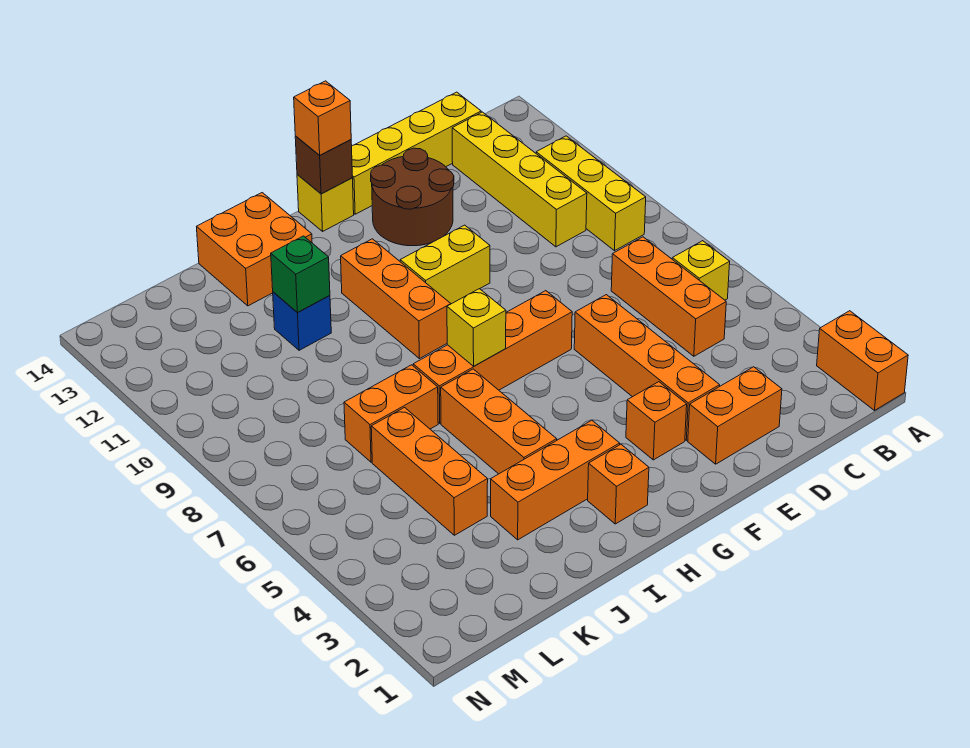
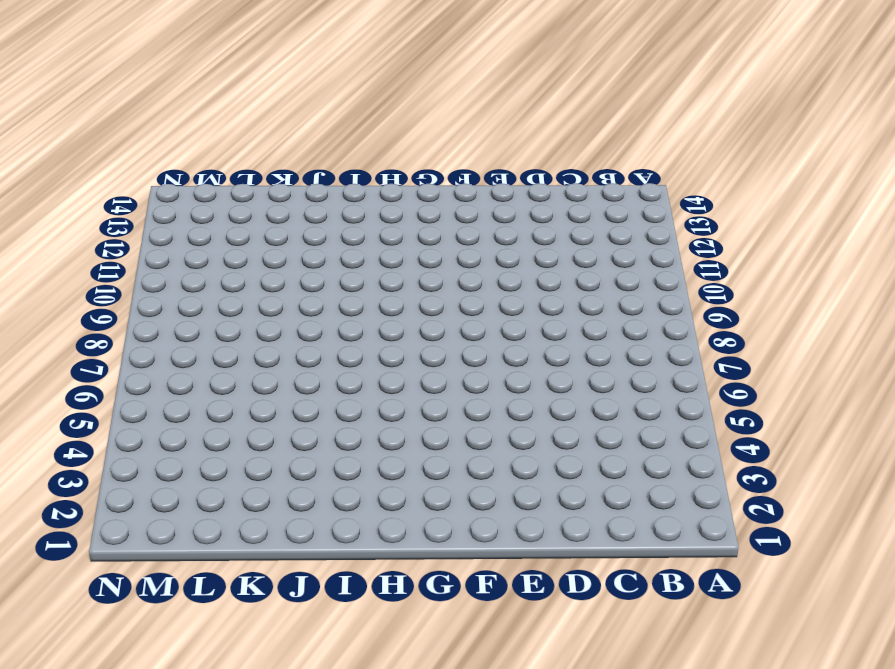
none -> orange 1x2 brick [817,311,908,410]
none -> yellow 1x1 brick [672,241,730,300]
none -> yellow 1x3 brick [536,136,646,251]

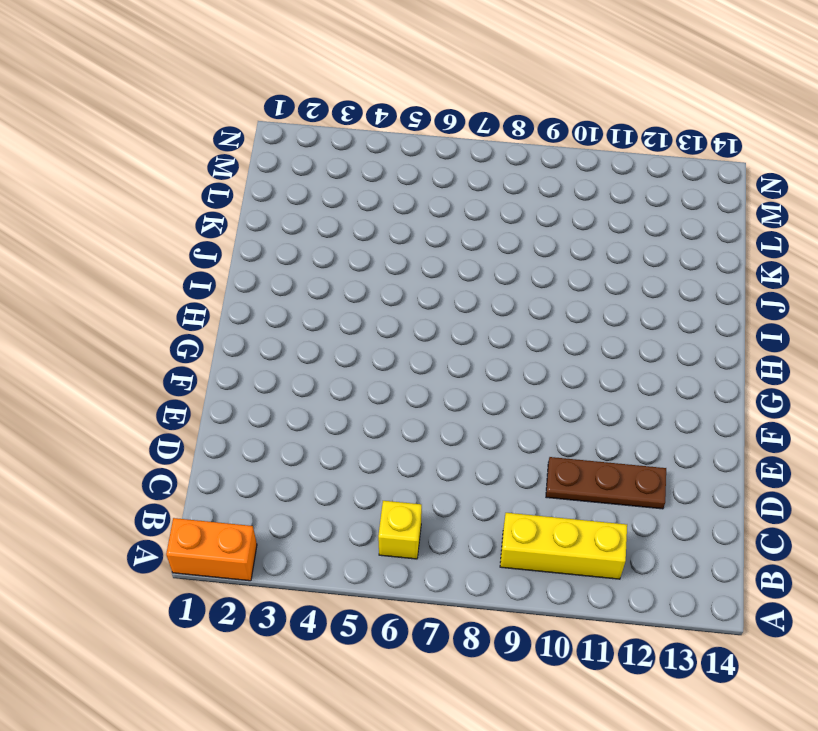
brown 1x3 plate [546,457,666,509] -> none
none -> orange 1x3 brick [611,237,726,356]
none -> yellow 1x4 brick [452,112,587,247]
none -> yellow 1x4 brick [352,92,481,214]

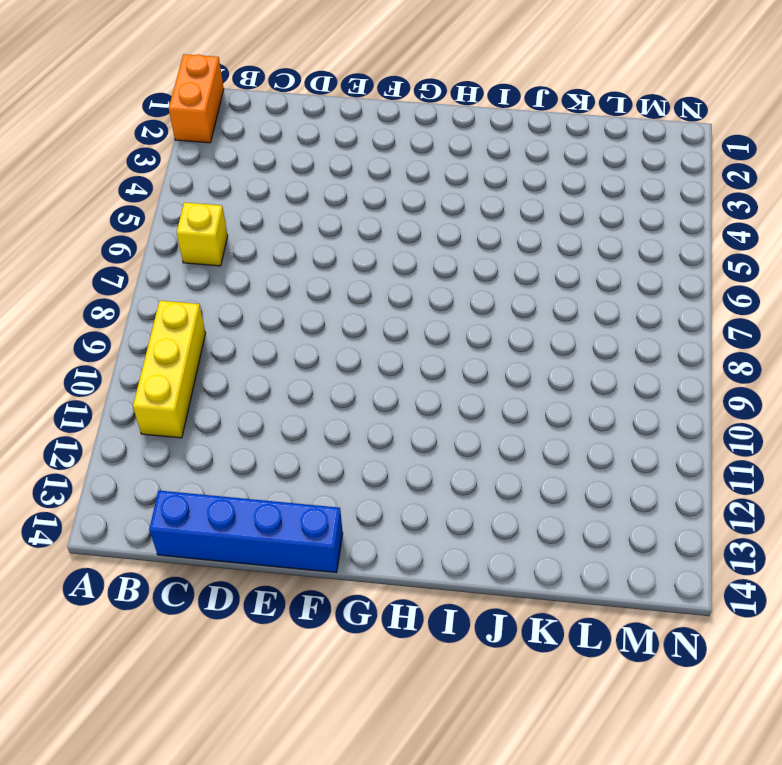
blue 1x4 brick [149,491,343,573] -> yellow 1x4 brick [352,92,481,214]
none -> orange 1x3 brick [611,237,726,356]
none -> yellow 1x4 brick [452,112,587,247]
none -> orange 1x2 brick [688,367,782,464]

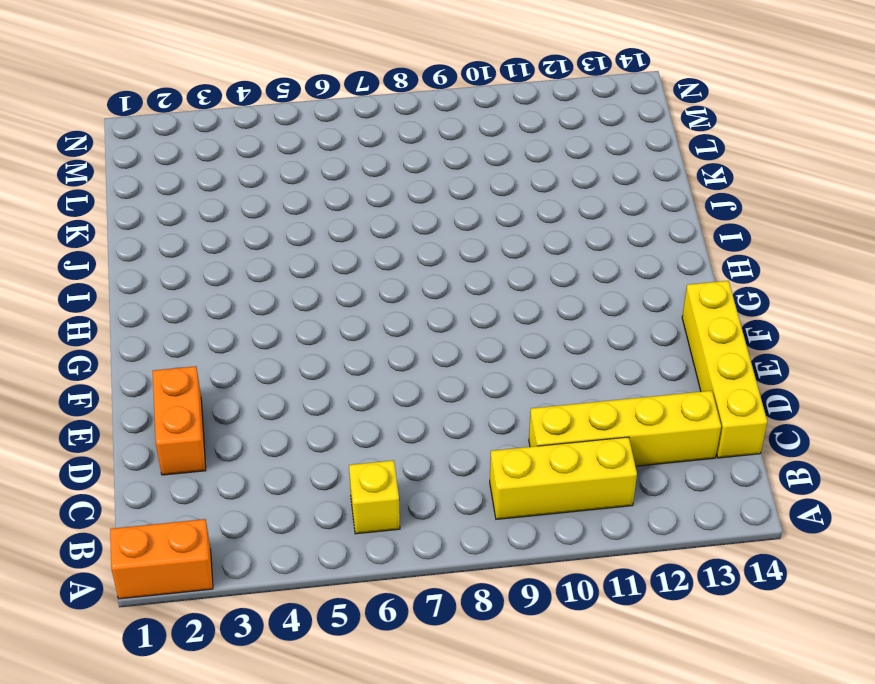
none -> orange 1x3 brick [611,237,726,356]
none -> orange 1x4 brick [574,295,720,440]
none -> brown 2x2 round brick [371,148,454,246]

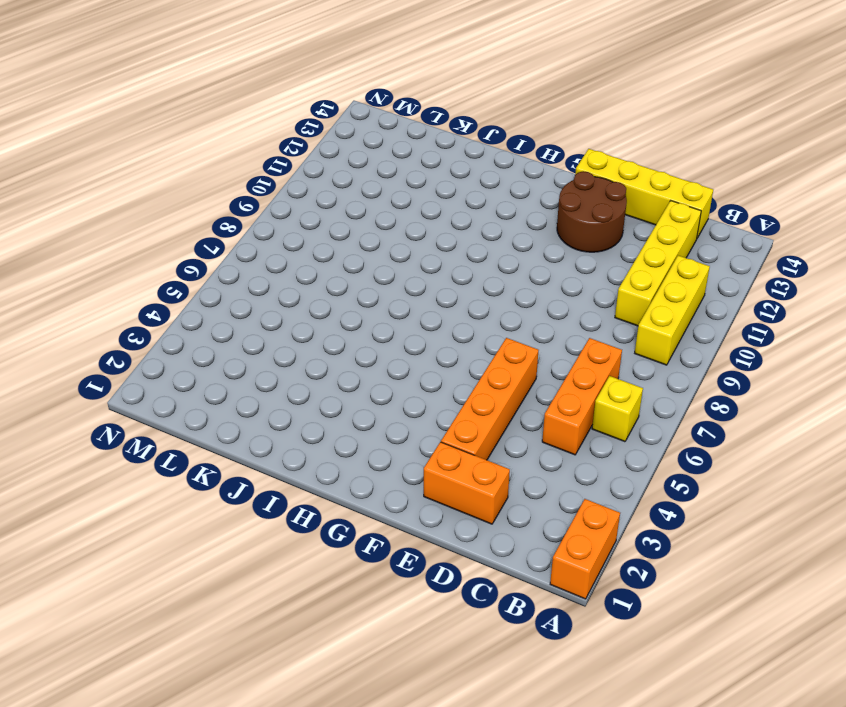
none -> orange 1x1 brick [626,382,687,460]
none -> orange 1x4 brick [413,291,572,423]
none -> yellow 1x2 brick [400,225,490,304]

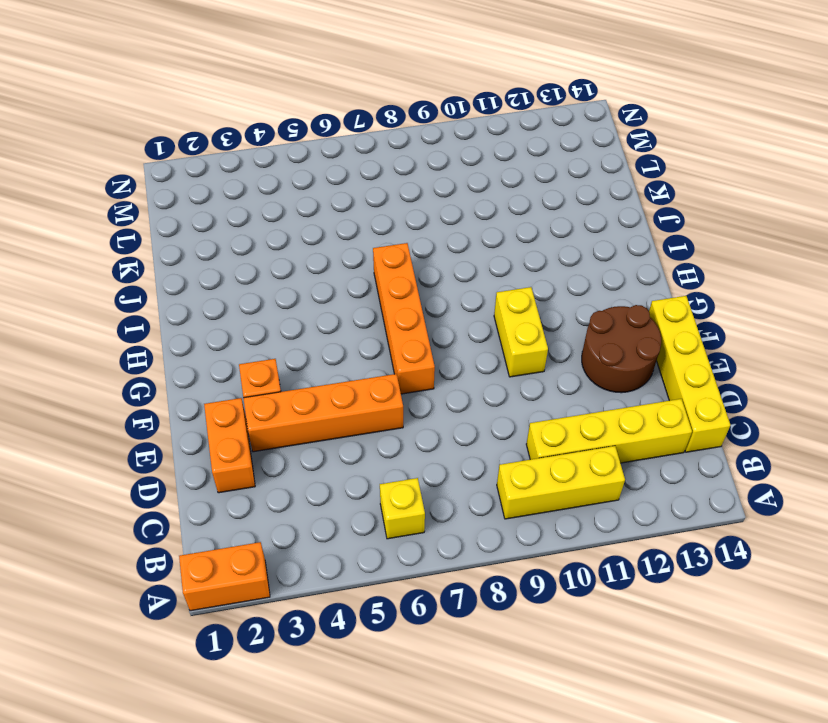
none -> orange 1x3 brick [611,237,726,356]
none -> yellow 1x1 brick [297,174,354,231]
none -> orange 1x1 brick [588,444,649,524]

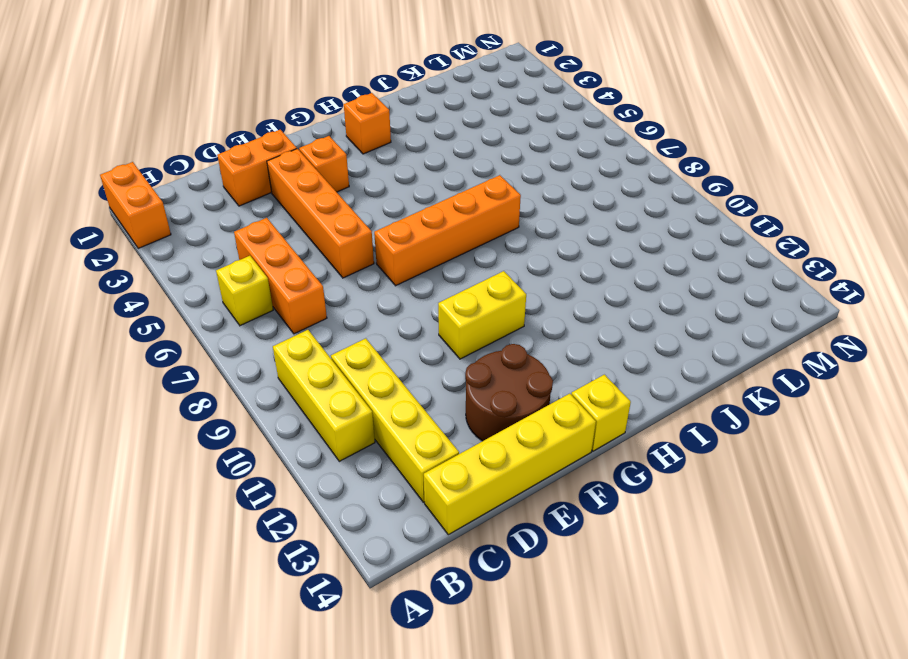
none -> orange 1x3 brick [491,420,620,540]
none -> orange 1x3 brick [341,239,451,359]
none -> orange 1x3 brick [441,369,557,474]

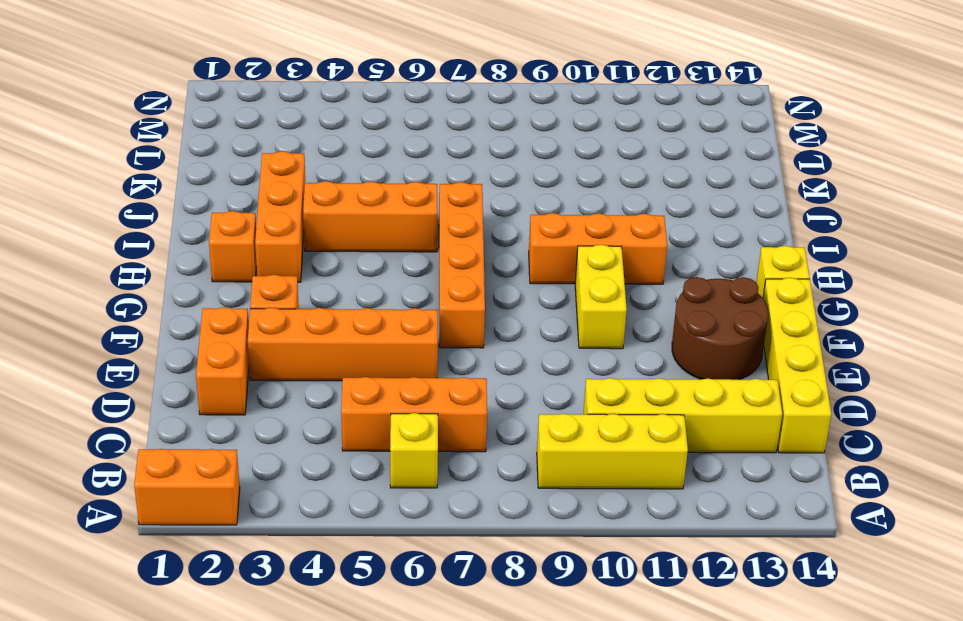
none -> orange 2x2 brick [197,193,312,306]
none -> orange 1x2 brick [344,365,438,462]
none -> blue 1x1 brick [273,292,331,350]

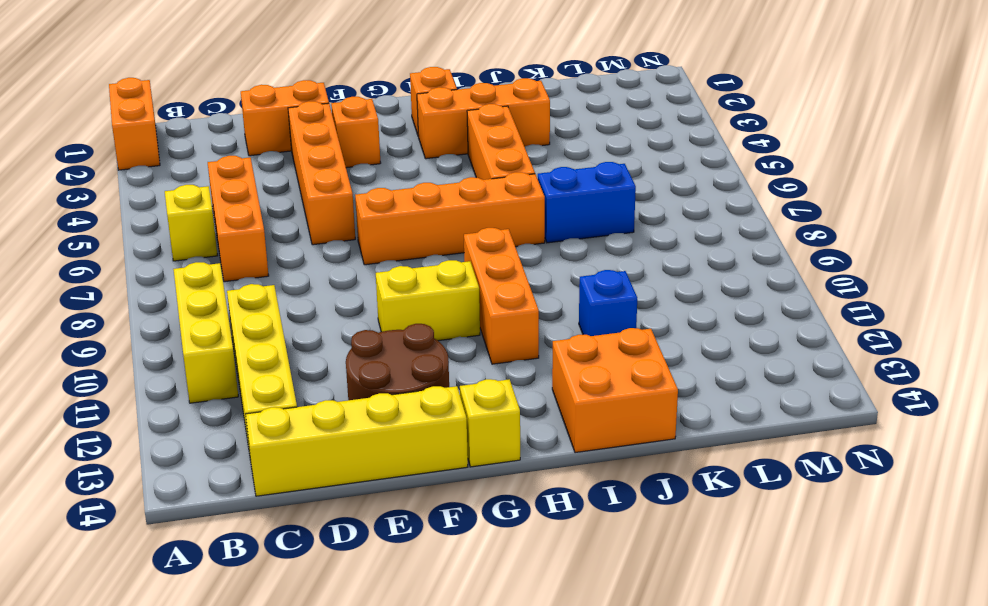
blue 1x2 brick [538,162,636,243] -> orange 1x2 brick [344,365,438,462]
none -> orange 1x3 brick [371,408,488,535]
none -> brown 1x1 brick [295,136,352,194]
none -> yellow 1x1 brick [447,289,506,366]

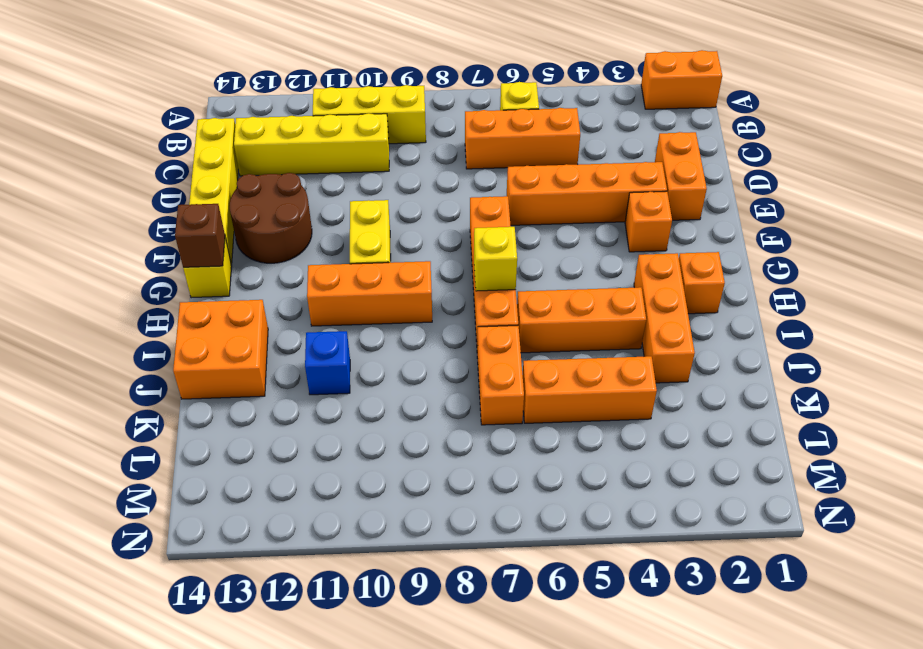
none -> green 1x1 brick [271,236,330,313]
none -> orange 1x1 brick [294,81,351,155]

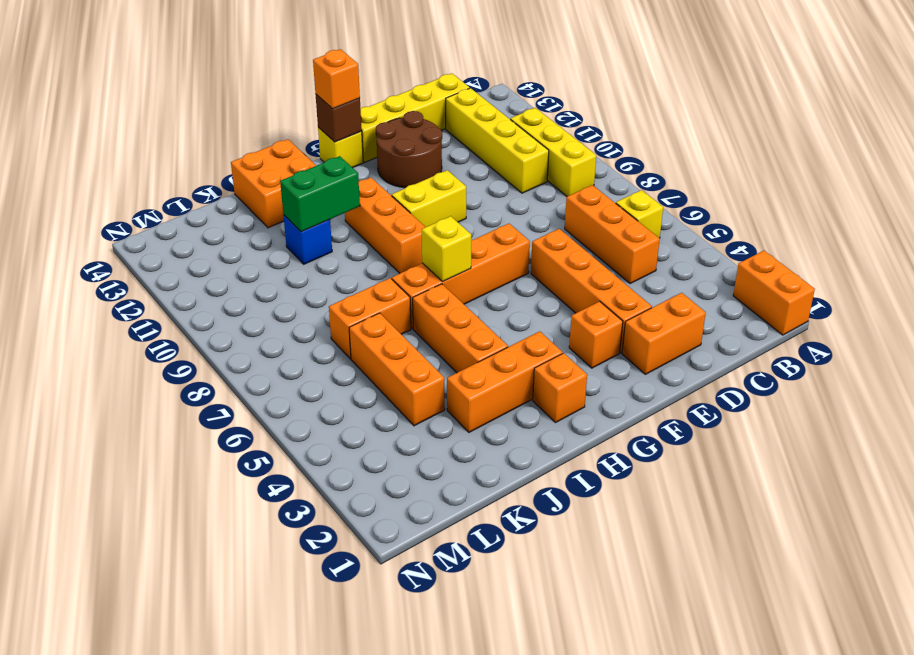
green 1x2 brick [280,156,360,232] -> green 1x1 brick [271,236,330,313]

